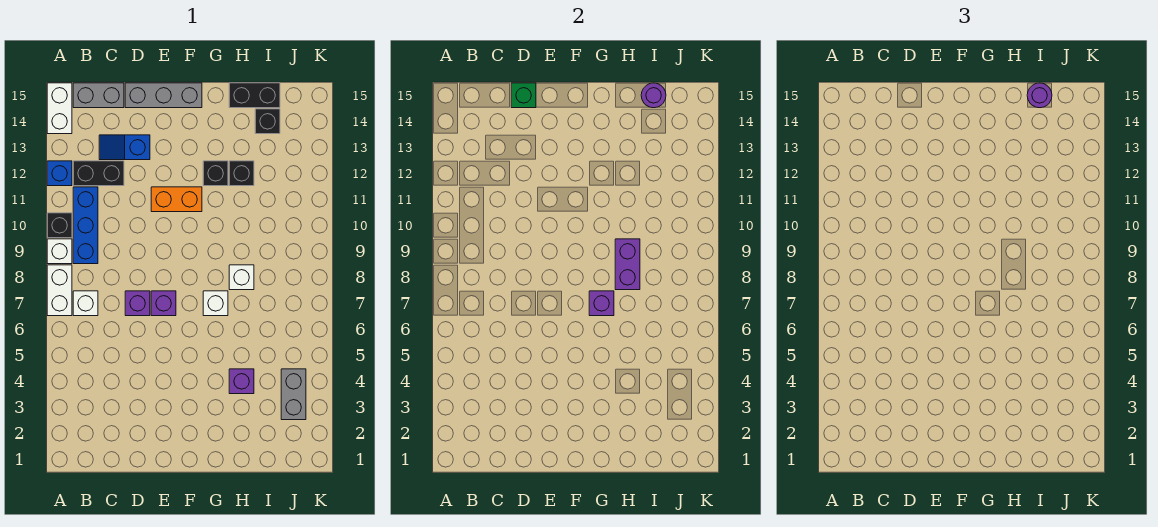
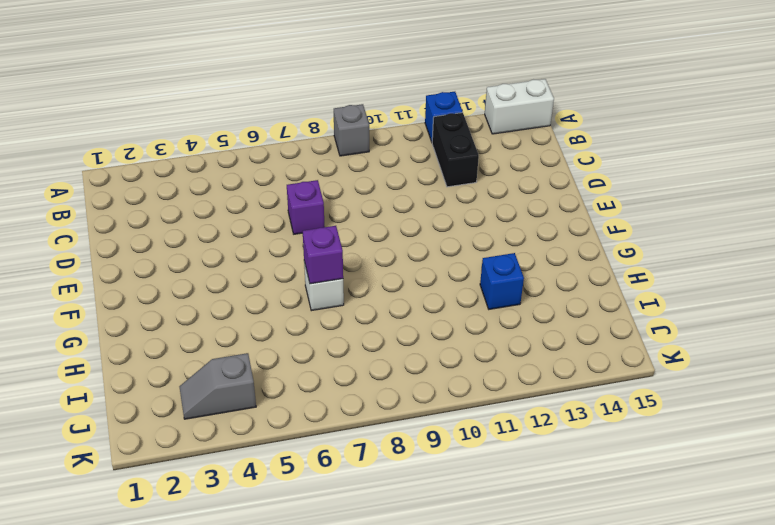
grey 1x1 brick [334,104,369,156] -> white 1x1 brick [47,239,72,264]
blue 1x1 brick [480,253,524,309] -> black 1x1 brick [229,161,254,186]
grey 1x2 slope [179,353,256,419] -> grey 1x2 brick [281,369,306,420]
none -> white 1x2 brick [47,265,72,316]
none -> black 1x1 brick [47,213,72,238]
none -> white 1x1 brick [73,291,98,316]

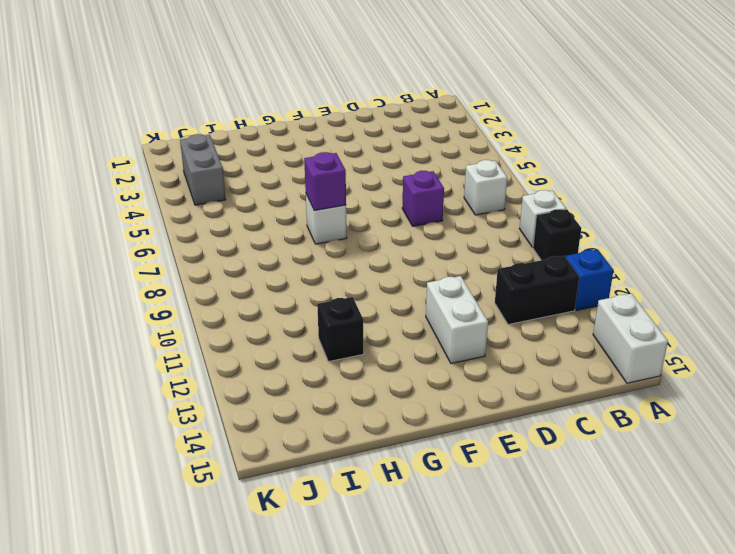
white 1x2 brick [426,276,488,363] -> white 1x2 brick moved to [47,265,72,316]
none -> blue 1x3 brick [73,187,98,264]
none -> grey 1x2 brick [73,83,124,108]
none -> blue 1x2 slope [99,135,150,160]

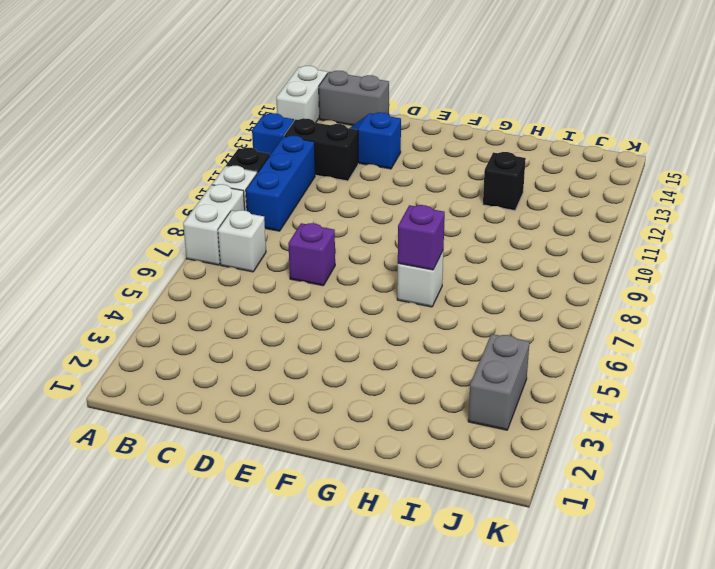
none -> grey 1x3 brick [125,83,202,108]
none -> purple 1x1 brick [151,291,176,316]
none -> orange 1x2 brick [151,187,202,212]

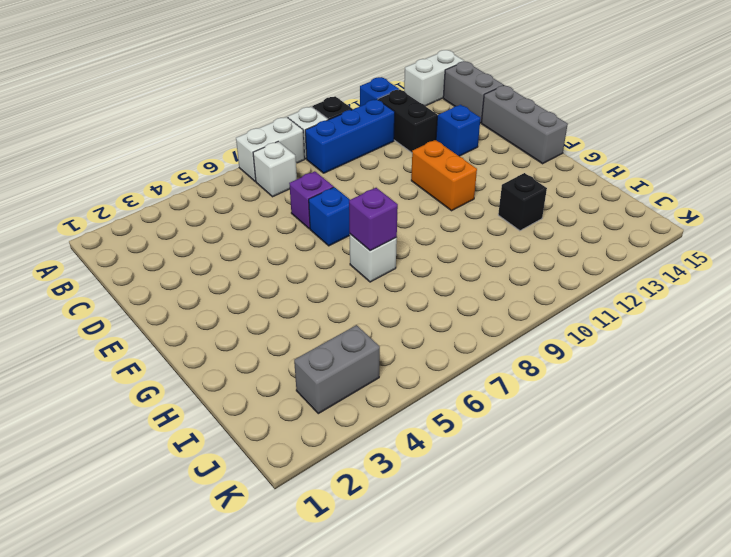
blue 1x1 brick [309,187,350,246] -> purple 1x1 brick [151,291,176,316]
none -> black 1x1 brick [203,161,228,186]
none -> purple 1x1 brick [229,369,254,394]
none -> white 1x1 brick [229,265,254,290]

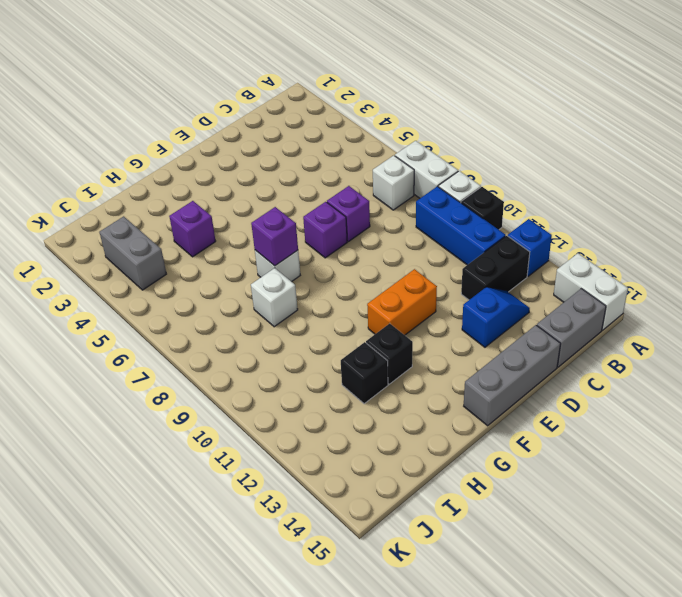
none -> black 1x2 brick [229,83,280,108]
none -> black 1x1 brick [255,109,280,134]
none -> green 1x1 brick [511,83,536,108]

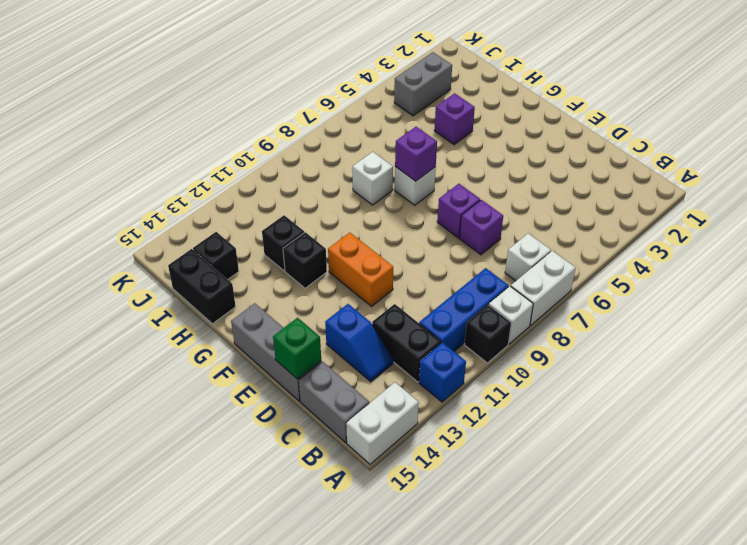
none -> purple 1x2 brick [615,239,640,290]
none -> purple 1x1 round brick [641,83,666,108]
none -> purple 1x1 round brick [1027,83,1052,108]

